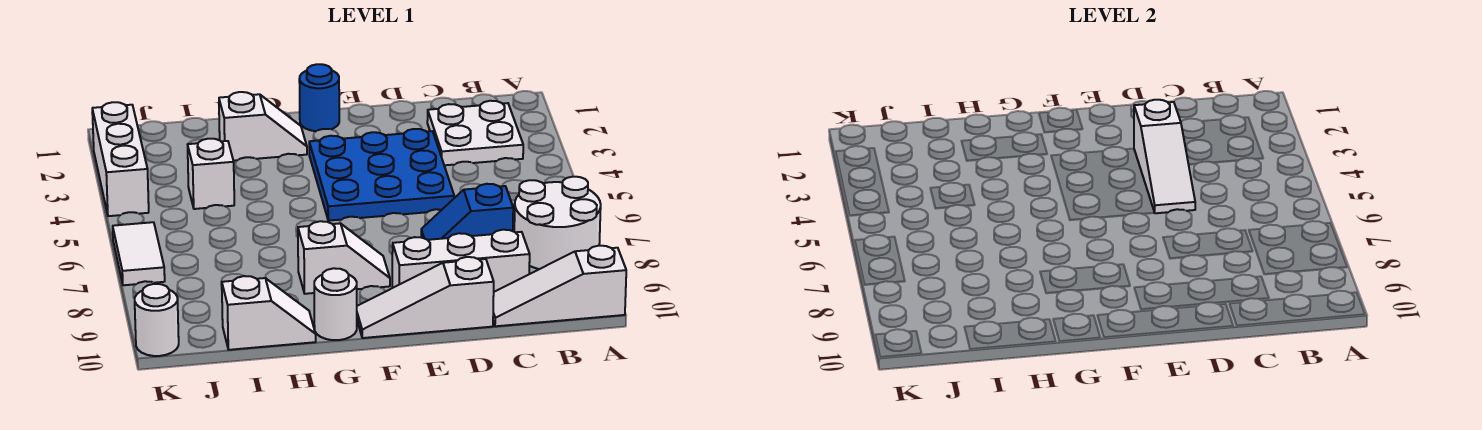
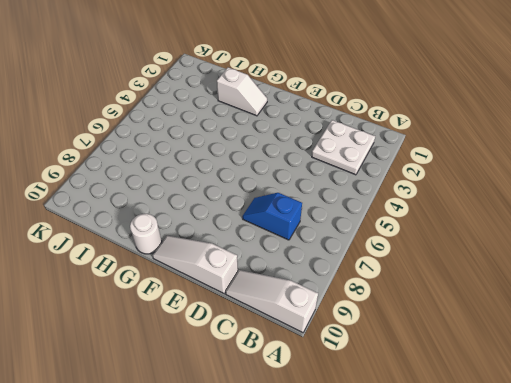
none -> white 2x2 round brick [514,177,601,269]
none -> white 1x3 brick [392,230,530,292]
none -> blue 3x3 plate [309,129,454,221]

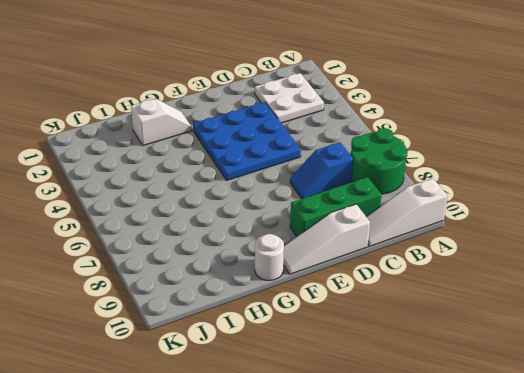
green 2x2 round brick [351,128,408,194] -> white 2x2 round brick [514,177,601,269]
green 1x3 brick [290,177,382,236] -> white 1x3 brick [392,230,530,292]
none -> blue 1x1 round brick [299,64,339,131]
none -> white 1x2 slope [298,221,390,294]
none -> white 1x2 slope [221,276,316,350]

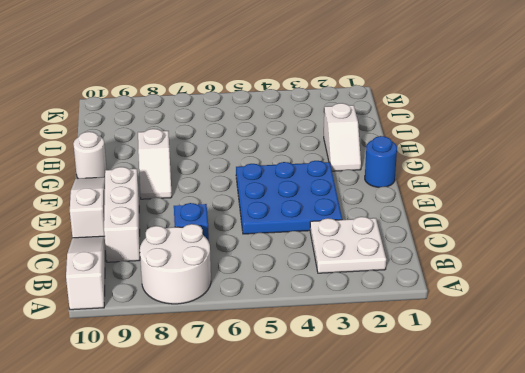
none -> white 1x2 slope [221,276,316,350]
none -> white 1x1 brick [188,139,234,209]
none -> white 1x3 brick [92,102,149,216]

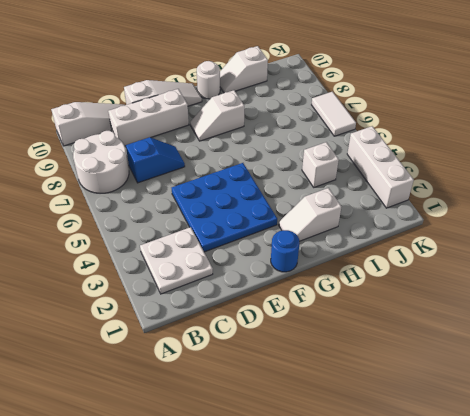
none -> white 1x1 round brick [135,284,179,356]
none -> white 1x3 slope [1134,100,1195,213]

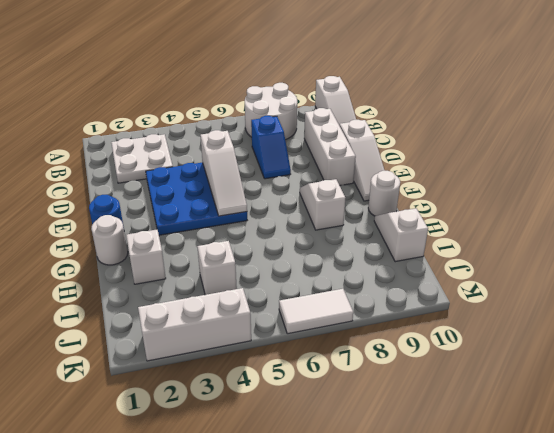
white 1x3 slope [200,130,247,216] -> white 1x3 slope turned to [1134,100,1195,213]
white 1x1 round brick [91,215,128,265] -> white 1x1 round brick moved to [135,284,179,356]

